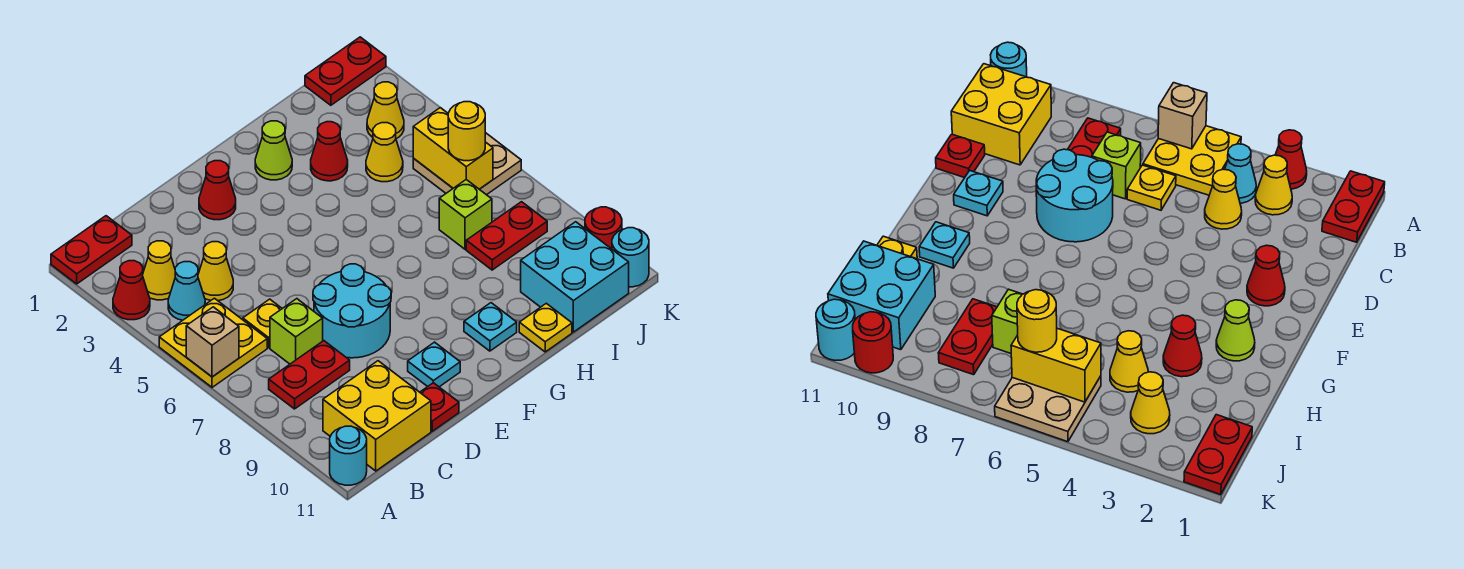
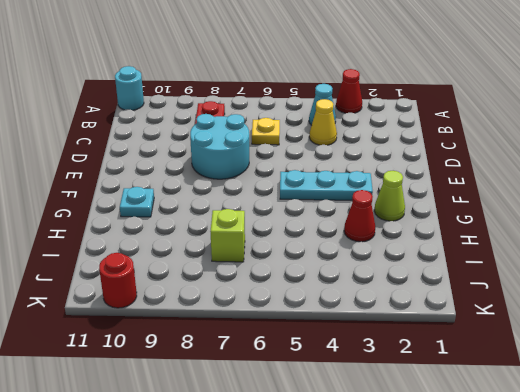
cyan 1x3 plate [280,170,373,200] -> none
none -> red 1x2 plate [51,216,132,284]
none -> yellow 2x2 plate [159,298,267,387]
none -> yellow 1x1 cone [143,241,175,300]
none -> yellow 2x2 brick [323,361,431,471]

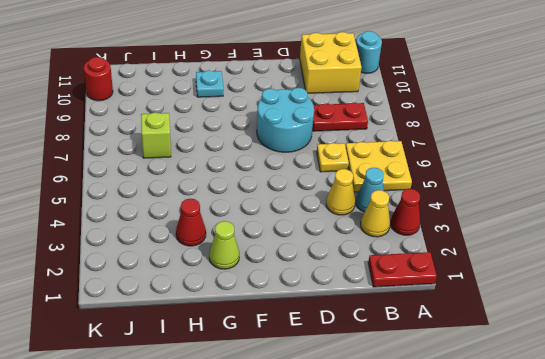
none -> lime 1x1 brick [270,299,323,364]
none -> red 1x1 plate [420,383,459,431]
none -> red 1x1 cone [199,161,236,220]
none -> cyan 1x1 plate [408,342,460,387]

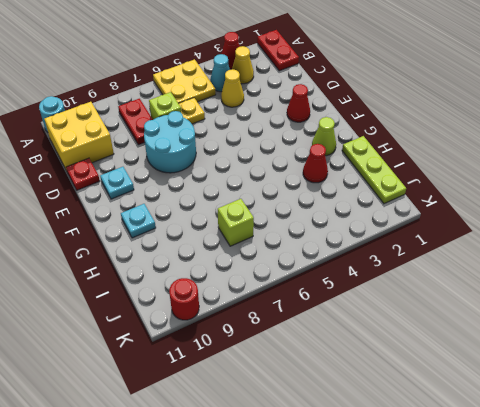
lime 1x3 plate [342,136,406,204] -> red 1x2 plate [305,37,386,105]
none -> yellow 1x1 plate [519,303,572,352]
none -> yellow 1x1 cone [366,123,403,182]
none -> red 1x2 plate [466,202,547,270]
none -> cyan 2x2 brick [521,222,629,332]

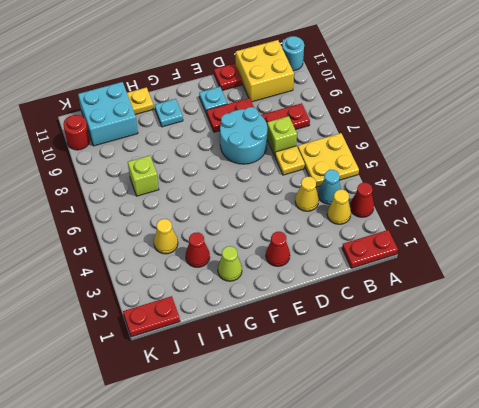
red 1x2 plate [207,98,254,132] -> red 1x2 plate moved to [466,202,547,270]
none -> yellow 1x1 cone [367,82,404,139]
none -> tan 2x2 plate [413,133,521,195]
none -> cyan 1x1 round brick [612,228,649,287]
none -> tan 1x1 brick [186,307,239,377]

